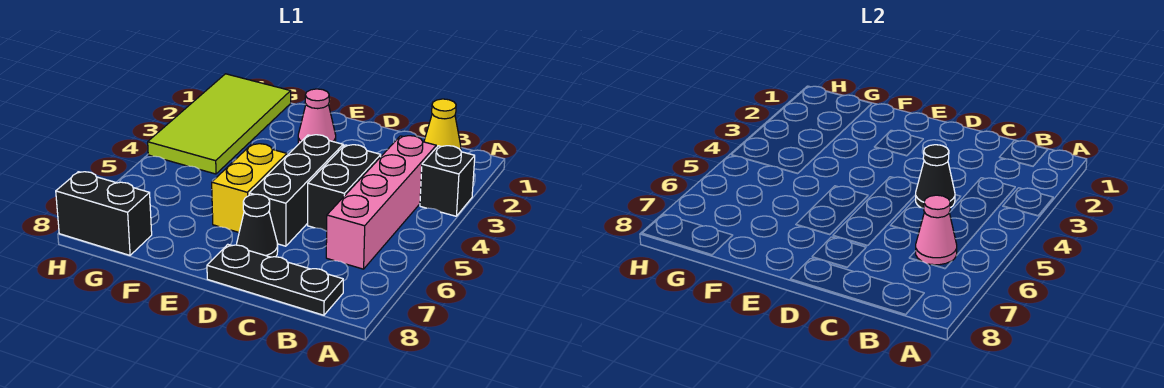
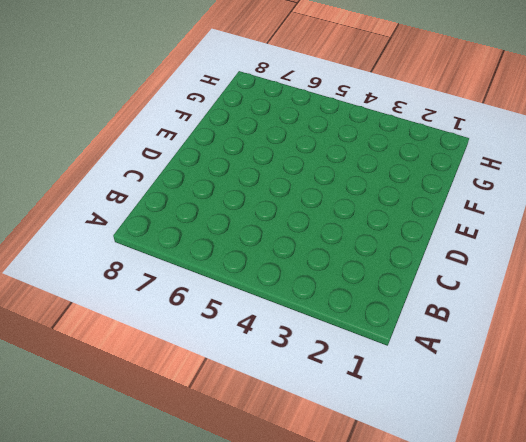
none -> black 1x1 brick [420,146,475,216]
none -> yellow 1x1 cone [424,99,461,151]
none -> pink 1x4 brick [326,136,436,269]

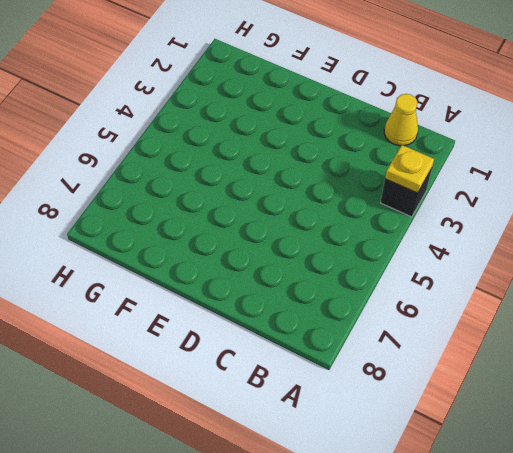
yellow 1x1 plate [385,145,434,193] -> none
none -> pink 1x4 brick [326,136,436,269]
none -> black 1x3 plate [207,244,343,315]
none -> black 1x2 brick [308,145,381,231]

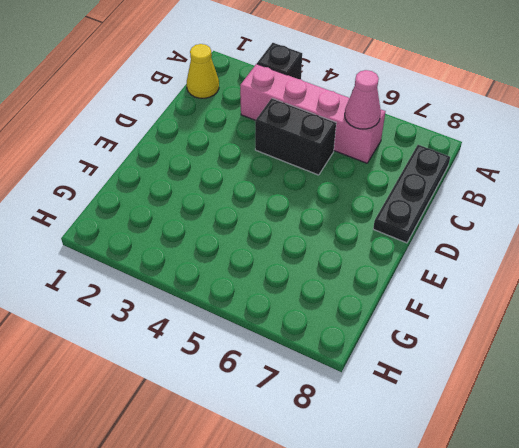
none -> black 1x3 brick [249,135,343,246]
none -> black 1x1 cone [237,194,278,257]
none -> pink 1x1 cone [298,89,336,144]

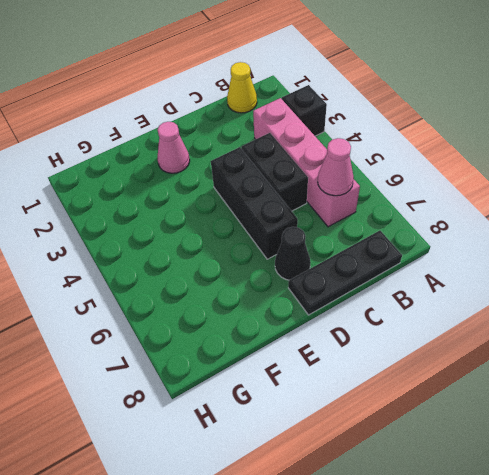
none -> yellow 1x2 brick [212,144,287,232]
none -> lime 2x4 tile [148,74,291,174]
none -> black 1x2 brick [56,172,152,255]

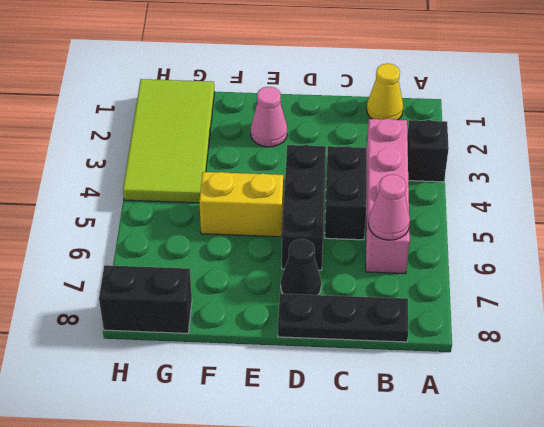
yellow 1x2 brick [199,172,283,237] -> yellow 1x2 brick turned to [212,144,287,232]
none -> black 1x1 cone [916,145,955,208]

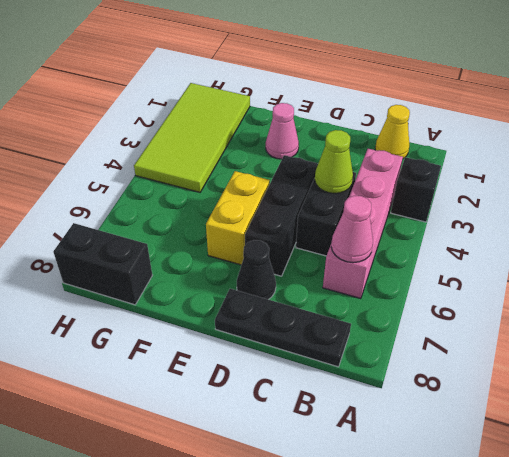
lime 1x1 cone [315,130,353,193] -> black 1x1 cone [916,145,955,208]

